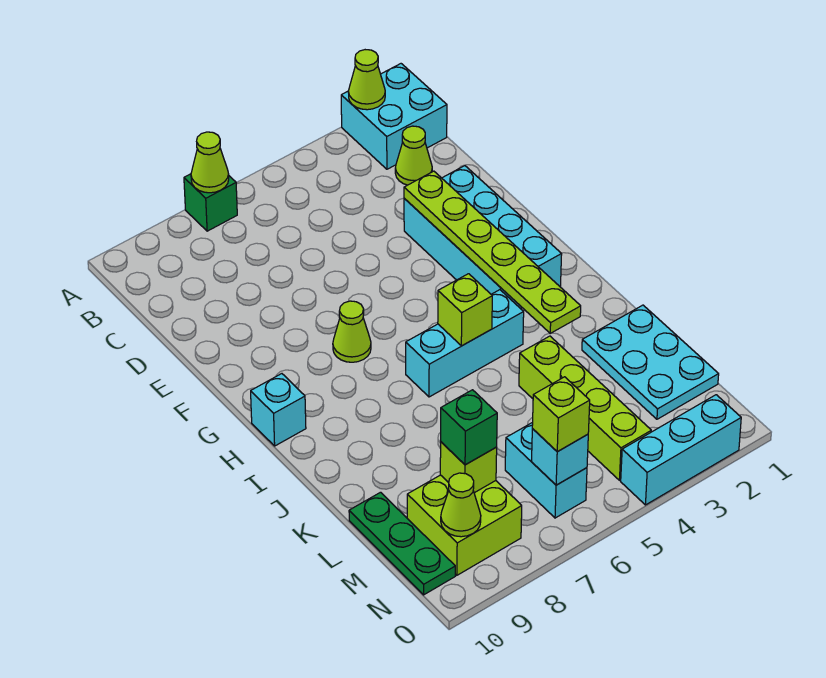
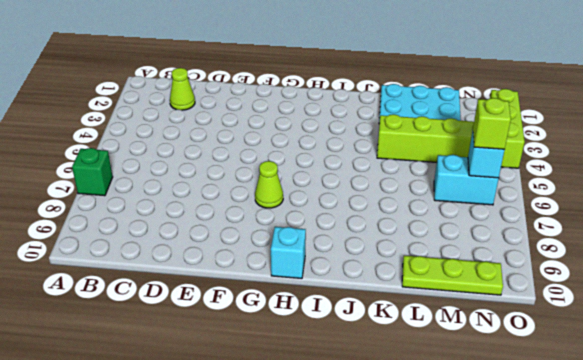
lime 1x3 plate [402,255,503,295] -> green 1x3 plate [349,492,455,595]
lime 1x3 brick [490,89,525,168] -> cyan 1x3 brick [621,395,741,505]
none -> cyan 2x2 brick [341,64,447,169]
none -> cyan 2x4 brick [404,166,562,309]
none -> cyan 1x3 brick [406,290,524,397]

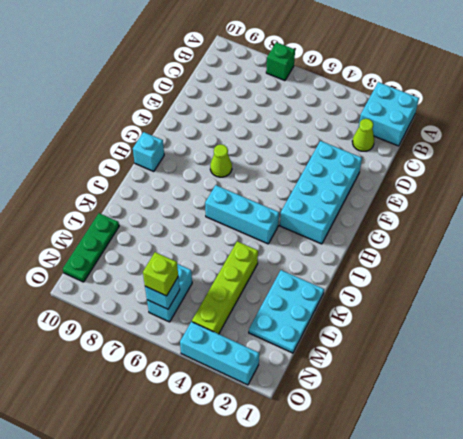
none -> lime 2x2 brick [407,475,522,575]
none -> lime 1x1 cone [348,50,385,110]
none -> lime 1x1 cone [191,132,229,193]

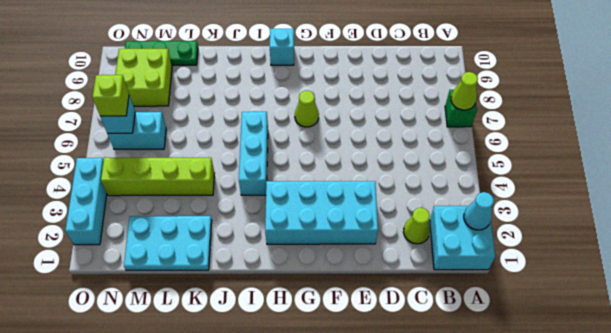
cyan 1x1 cone [464,192,494,230] -> lime 1x1 cone [348,50,385,110]
none -> lime 1x6 plate [404,171,581,333]
none -> lime 1x1 brick [438,274,492,346]
none -> lime 1x1 brick [440,442,497,493]

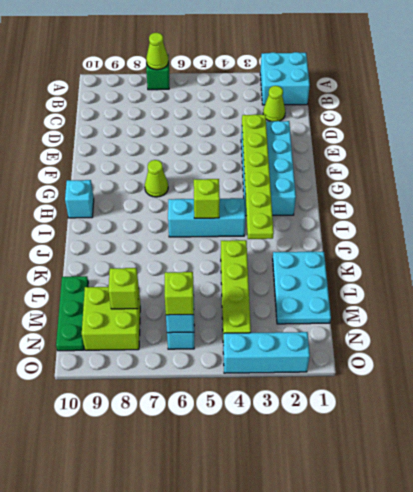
none -> lime 1x1 cone [348,50,385,110]
none -> lime 1x1 cone [441,473,481,537]
none -> green 1x1 brick [441,390,497,465]

